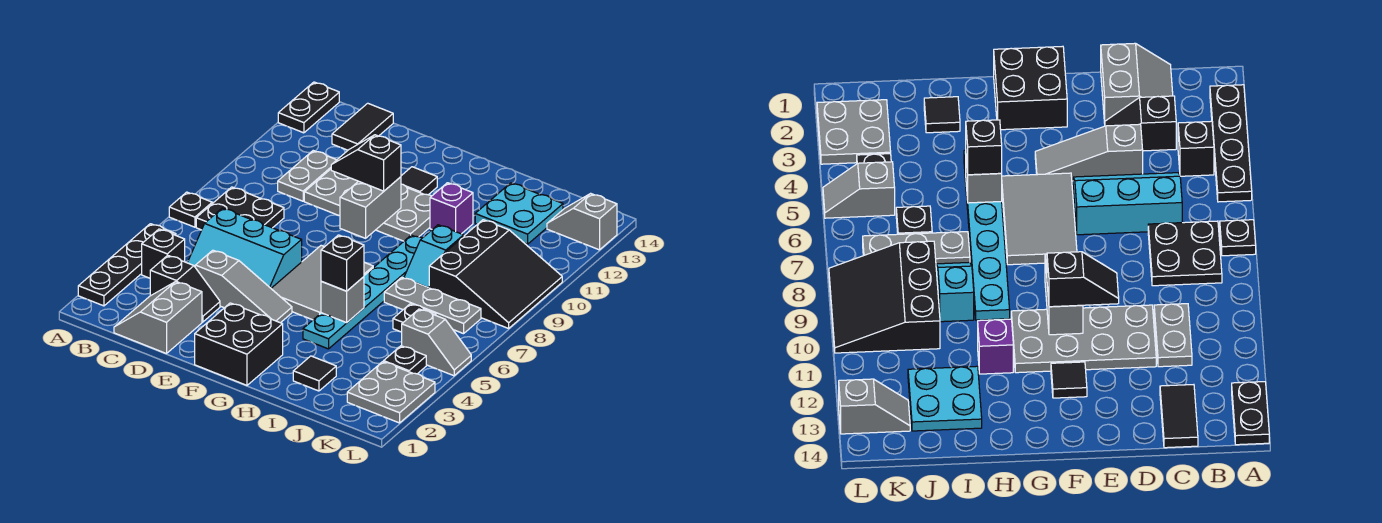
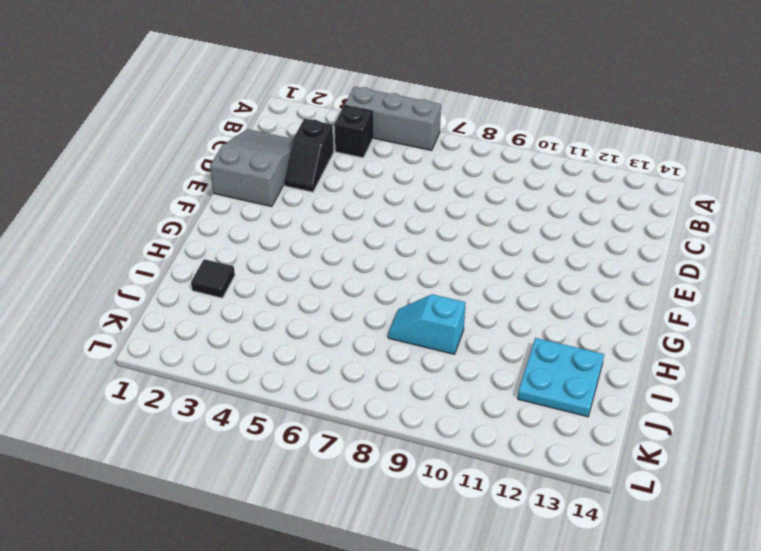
grey 1x3 brick [345,87,441,151] -> black 1x4 plate [78,224,176,306]
grey 2x3 slope [210,129,293,207] -> grey 2x2 slope [114,282,202,354]
none -> black 1x1 plate [169,192,212,227]
none -> black 1x2 plate [278,82,339,133]
none -> black 2x2 plate [196,187,284,230]
none -> cyan 2x3 slope [187,208,302,288]

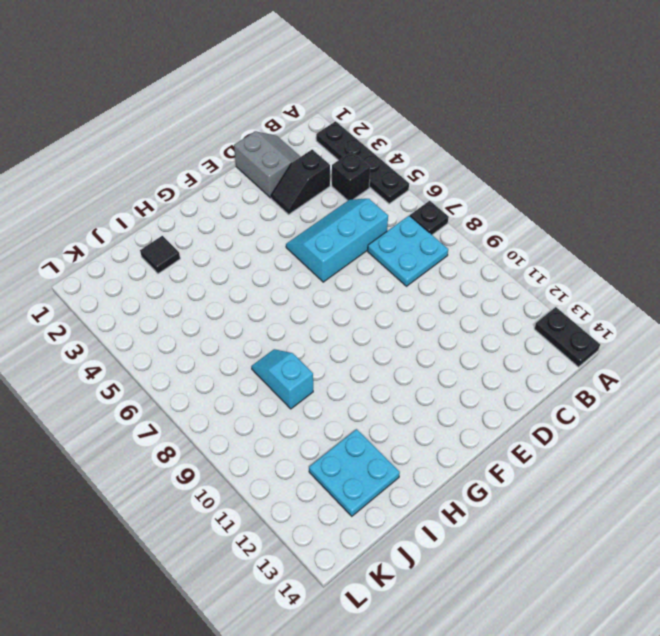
cyan 2x2 plate [368,216,448,286] -> black 2x2 plate [196,187,284,230]
none -> grey 1x2 plate [278,151,336,201]
none -> black 1x2 tile [332,103,393,150]
none -> grey 1x3 slope [195,250,292,323]
none -> grey 2x4 plate [304,169,431,241]

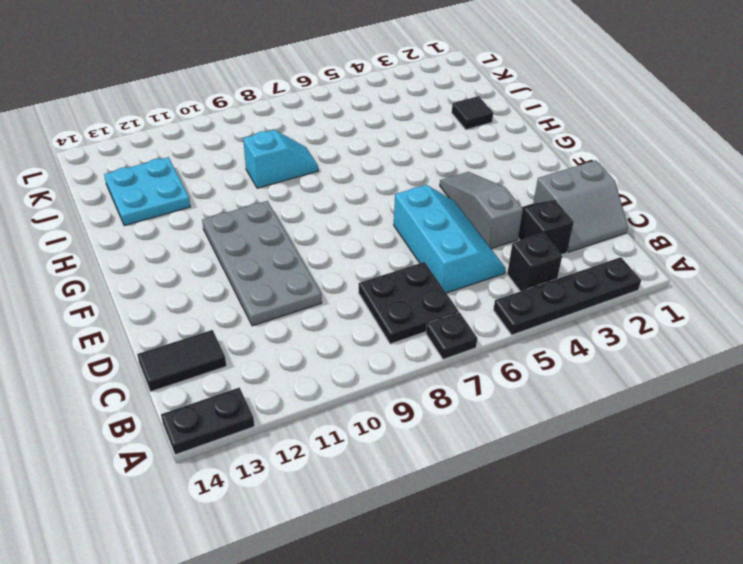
none -> grey 1x2 plate [278,151,336,201]
none -> black 2x2 brick [195,303,283,385]
none -> grey 2x3 tile [271,245,373,320]
none -> black 1x1 tile [401,167,437,195]

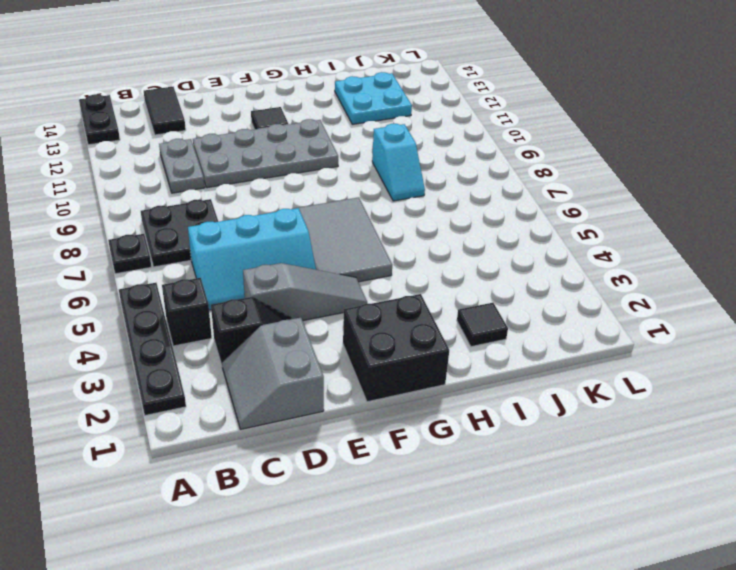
none -> cyan 1x6 plate [303,235,422,349]
none -> purple 1x1 brick [430,183,473,234]
none -> grey 1x3 plate [384,277,481,334]
none -> black 1x1 plate [393,304,436,332]

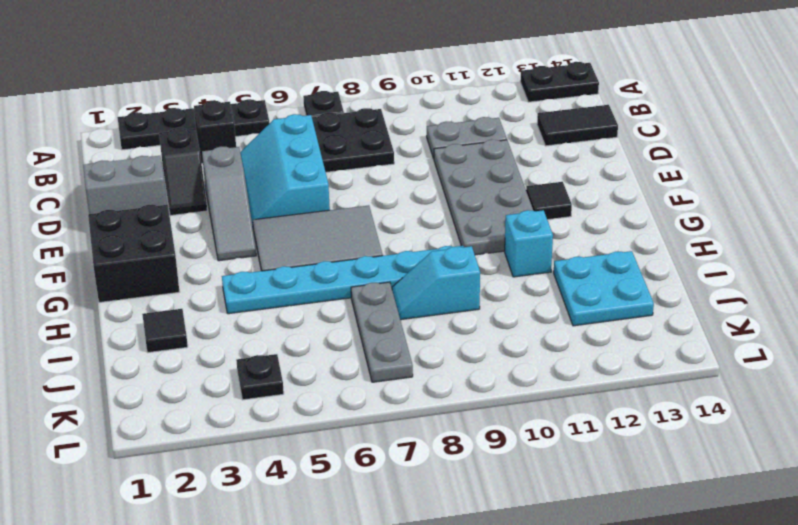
cyan 1x1 brick [505,210,553,277] -> purple 1x1 brick [430,183,473,234]
none -> black 1x1 plate [393,304,436,332]
none -> black 3x3 slope [429,220,562,328]
none -> grey 2x2 plate [347,362,435,423]
none -> grey 1x2 slope [402,309,471,376]

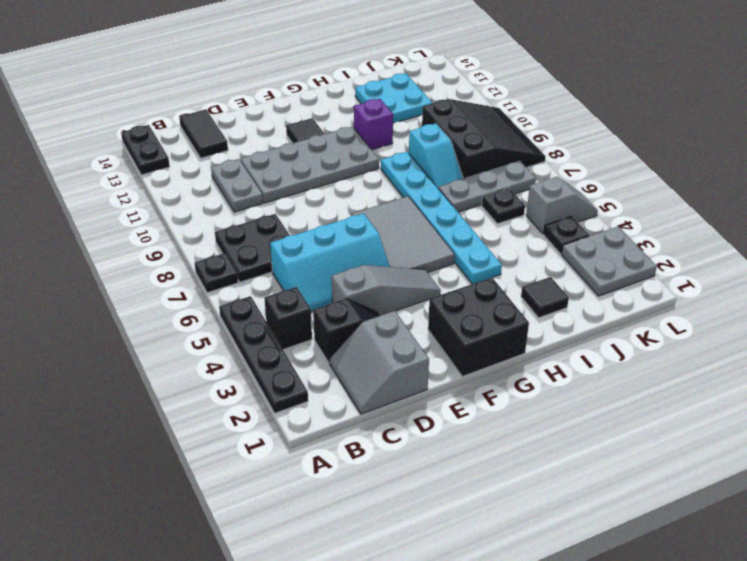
none -> grey 1x2 slope [547,193,617,250]
none -> grey 1x2 brick [340,177,401,238]
none -> grey 1x1 brick [321,277,364,323]
none -> black 1x2 slope [331,135,401,191]

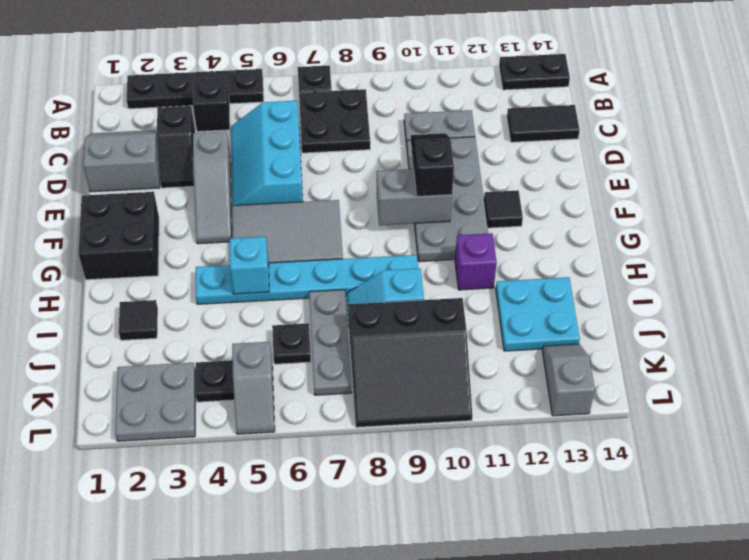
cyan 1x1 brick [229,237,269,294] -> grey 1x1 brick [321,277,364,323]
none -> black 1x1 brick [321,235,364,291]

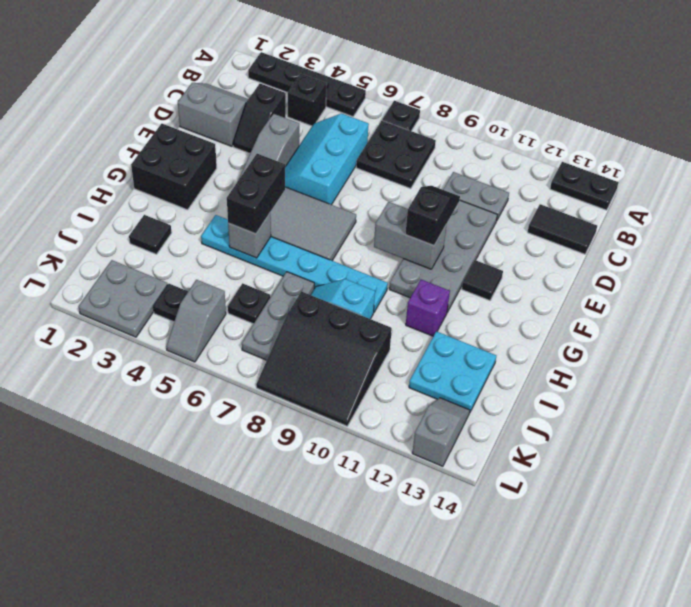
black 1x2 brick [227,154,285,234] -> black 1x1 brick [321,235,364,291]

